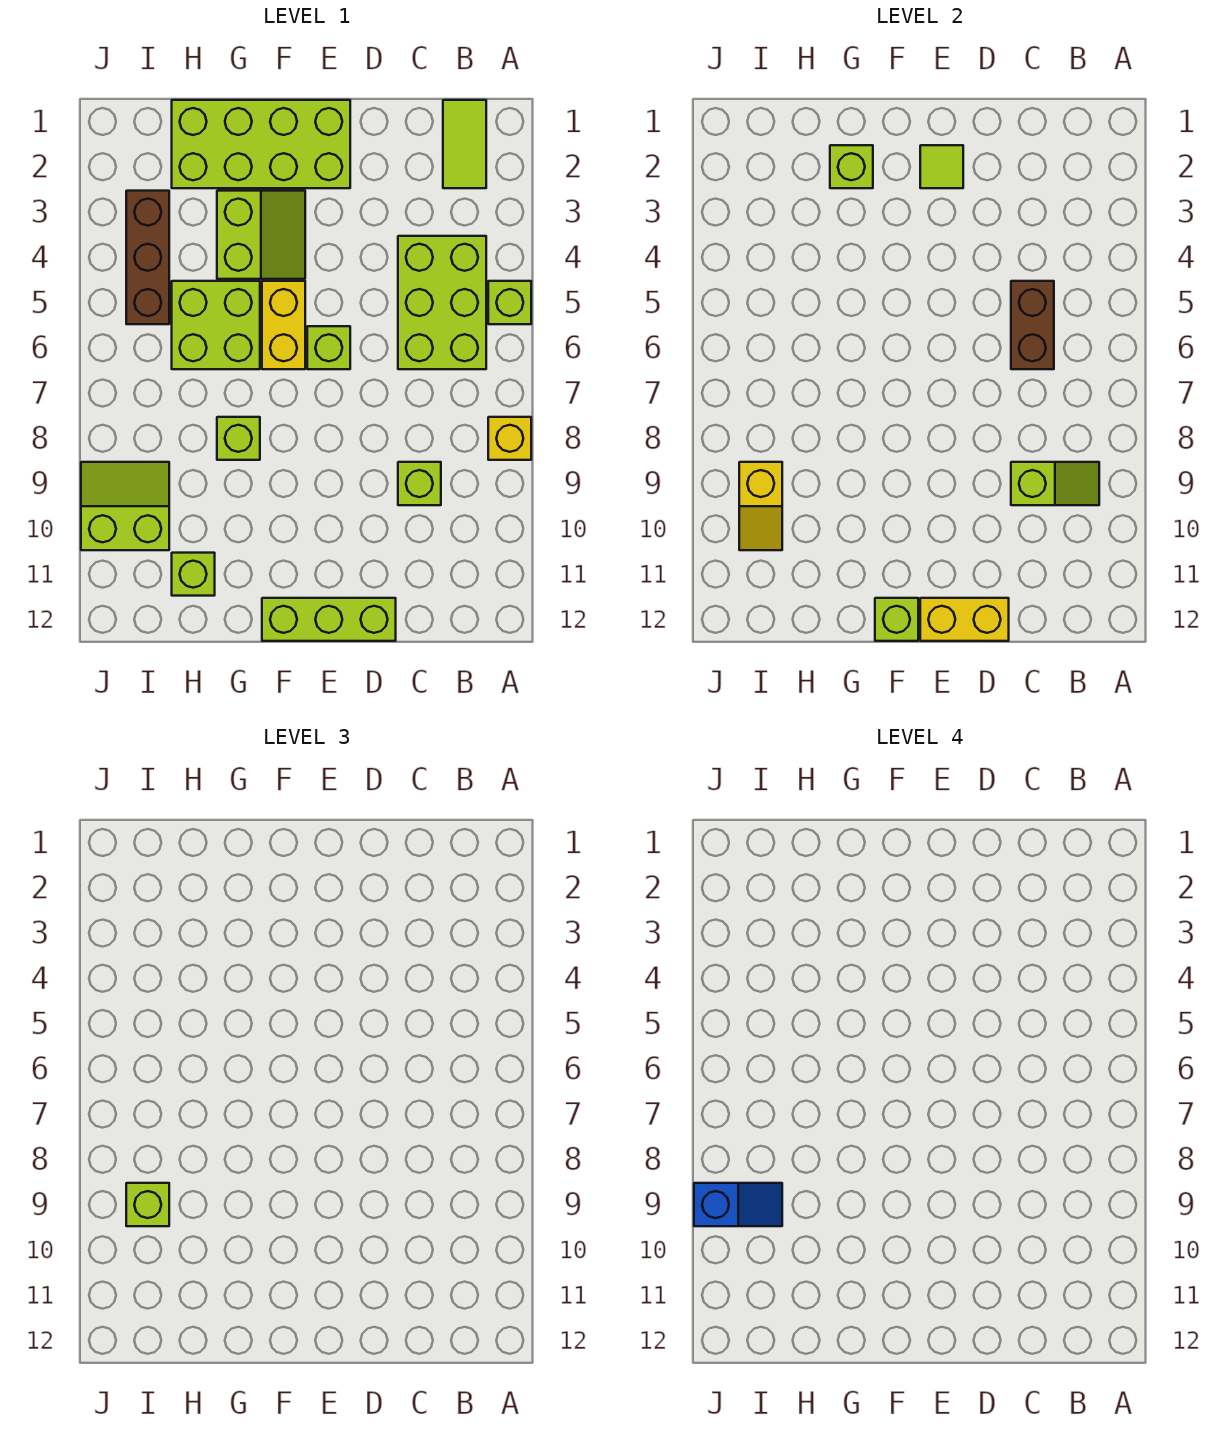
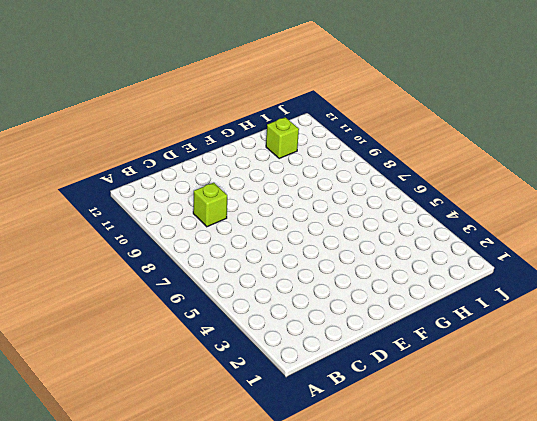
none -> lime 1x1 brick [488,281,531,324]
none -> yellow 1x1 brick [488,417,531,460]
none -> lime 1x2 tile [443,100,486,188]

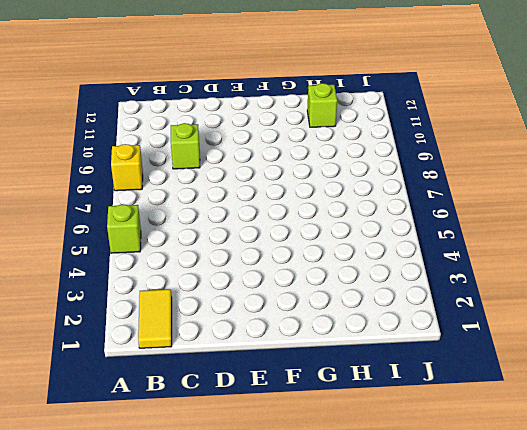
yellow 1x2 tile [138,289,172,348] -> lime 1x2 tile [443,100,486,188]
none -> lime 2x3 brick [398,236,486,369]
none -> lime 1x3 brick [262,598,396,641]
none -> lime 2x4 brick [172,100,350,188]

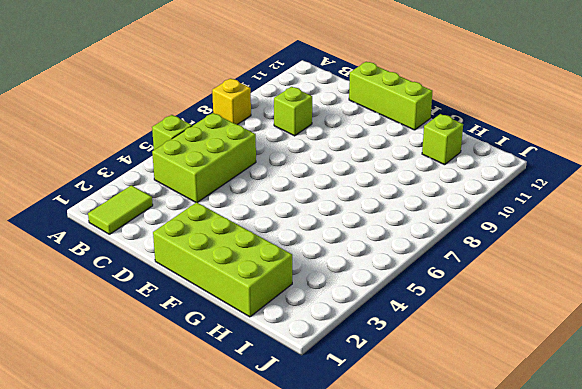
none -> lime 1x1 brick [307,326,350,369]
none -> lime 2x2 slope [217,191,305,279]
none -> yellow 1x2 brick [262,281,305,369]

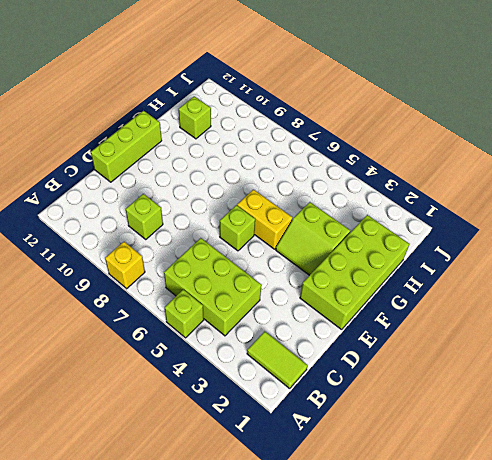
none -> lime 2x2 brick [172,281,260,369]
none -> lime 1x1 brick [217,417,260,460]
none -> brown 1x3 brick [126,191,169,324]

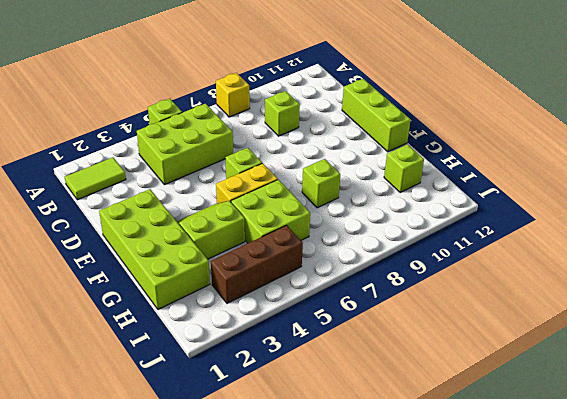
none -> lime 2x2 slope [81,462,169,550]
none -> lime 1x2 slope [1011,462,1099,505]
none -> brown 1x2 brick [1011,281,1054,369]

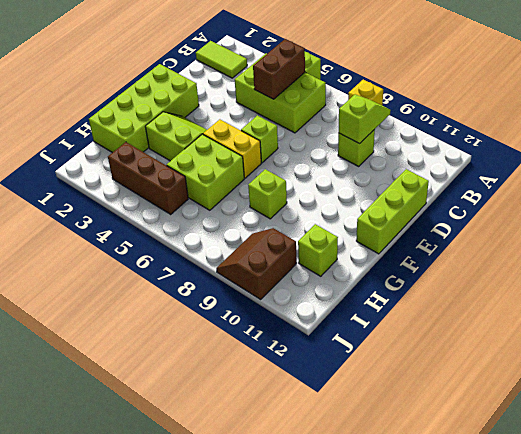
brown 1x2 brick [253,39,305,99] -> brown 1x2 brick turned to [1011,281,1054,369]
brown 2x2 slope [216,228,297,299] -> lime 2x2 slope [81,462,169,550]
none -> yellow 1x2 brick [920,598,1009,641]
none -> lime 1x1 tile [920,145,963,188]
none -> lime 1x1 brick [875,598,918,641]

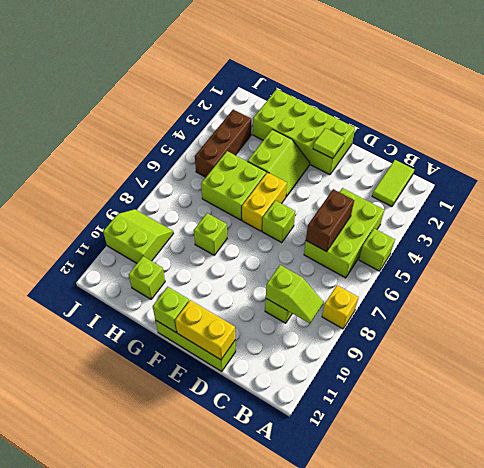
none -> lime 1x1 brick [830,145,873,188]
none -> yellow 1x2 slope [739,462,782,550]
none -> lime 1x1 brick [126,1183,169,1226]

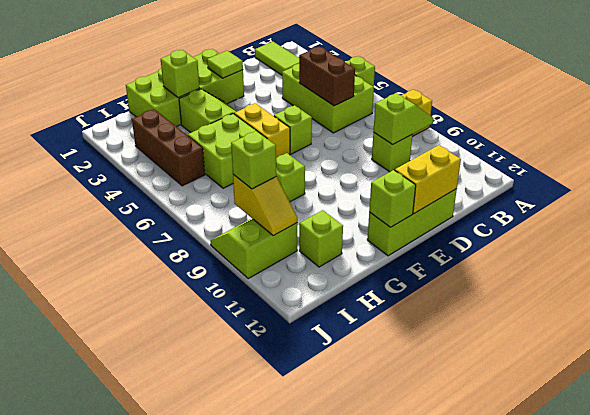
none -> blue 1x2 slope [694,1183,782,1226]

